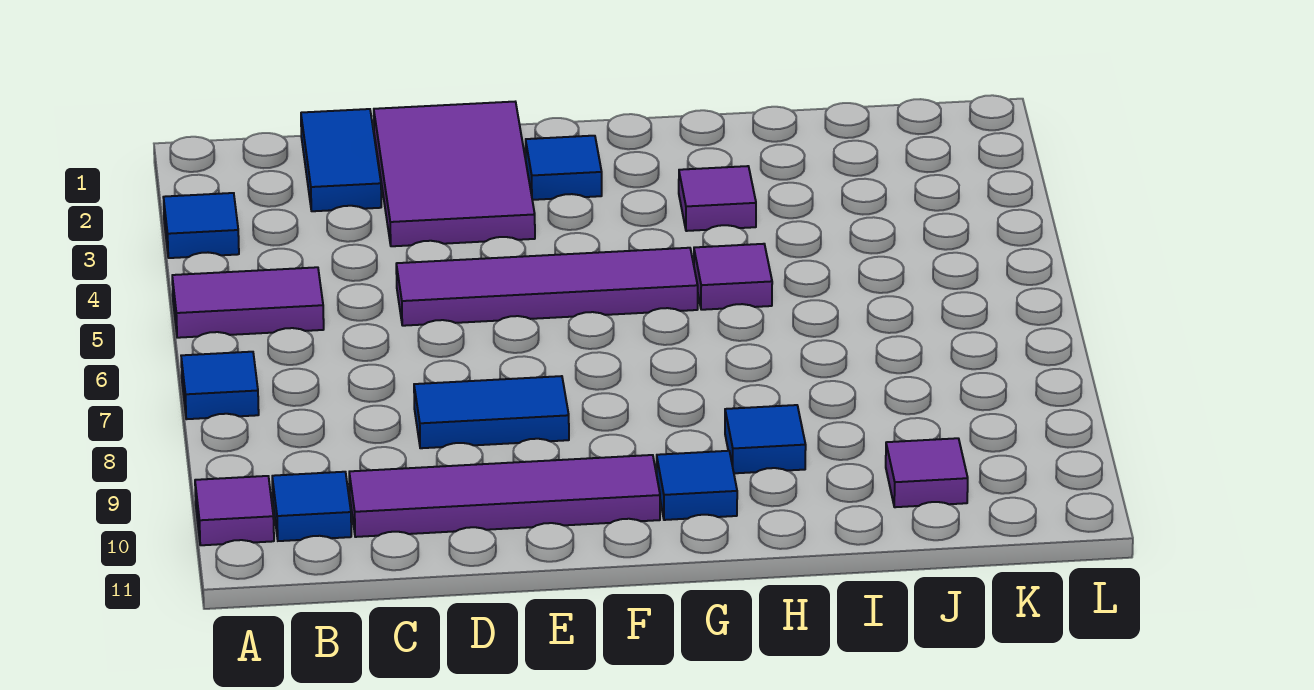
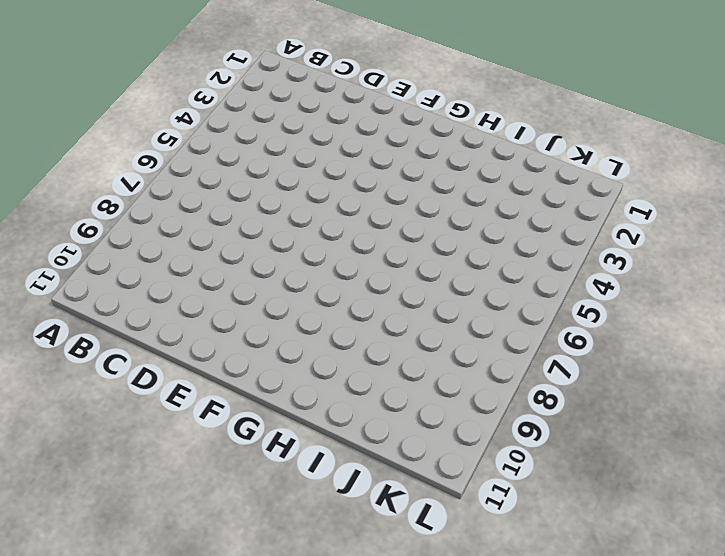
none -> blue 1x1 tile [163,193,239,258]
none -> purple 1x2 tile [172,267,324,338]
none -> blue 1x1 tile [181,352,259,419]

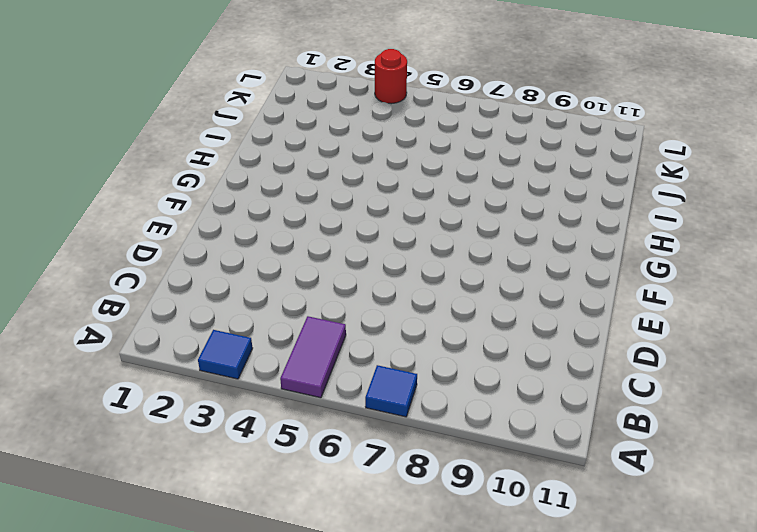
red 1x1 round brick [375,49,407,104] -> none
none -> purple 1x1 tile [195,476,274,545]
none -> blue 1x1 tile [272,472,351,541]
none -> blue 1x2 tile [301,109,381,211]

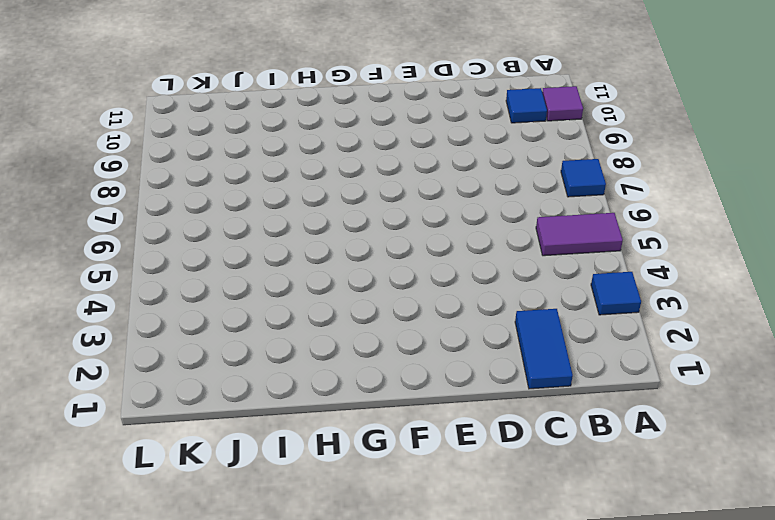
none -> purple 1x4 tile [349,455,660,537]
none -> purple 2x3 tile [374,102,535,246]
none -> purple 1x4 tile [396,248,698,326]

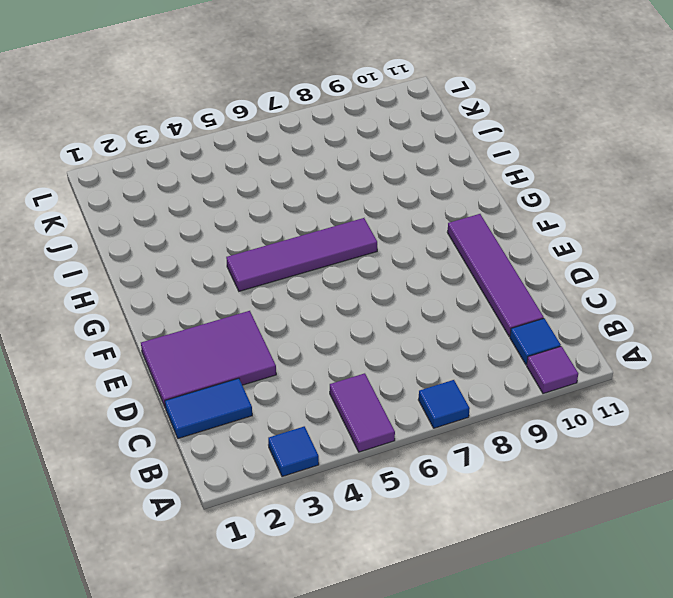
purple 1x4 tile [226,218,377,291] -> purple 1x4 tile turned to [396,248,698,326]
none -> blue 1x2 tile [414,376,569,448]
none -> blue 1x1 tile [526,136,602,200]
none -> blue 1x1 tile [657,451,737,520]

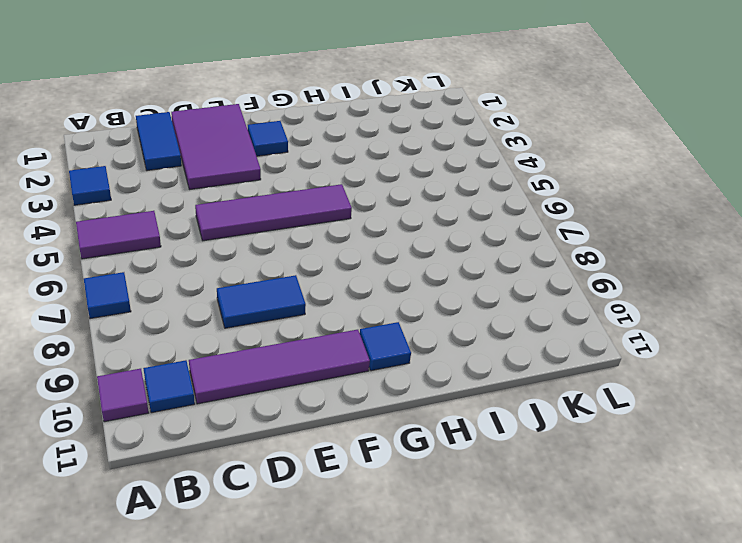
none -> purple 1x1 tile [679,166,756,231]
none -> purple 1x1 tile [694,244,772,310]
none -> blue 1x1 tile [725,405,806,473]

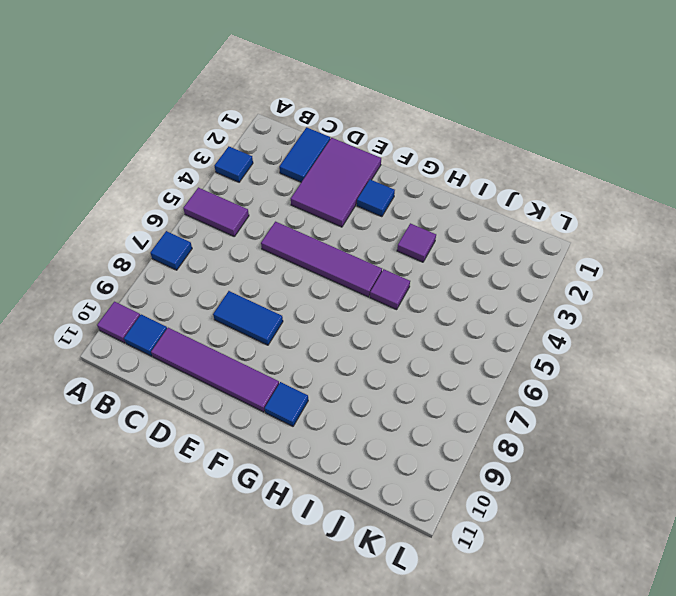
none -> blue 1x1 tile [725,405,806,473]
none -> purple 1x1 tile [886,438,968,507]

